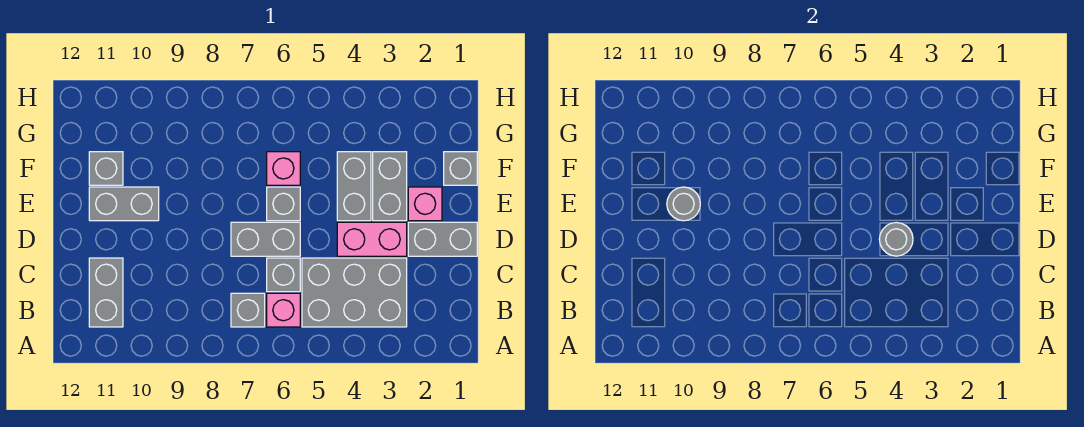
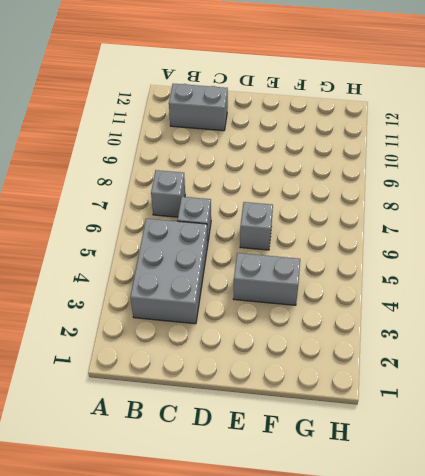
none -> pink 1x1 brick [267,293,300,327]
none -> grey 1x2 brick [408,222,477,256]
none -> pink 1x2 brick [337,222,407,256]

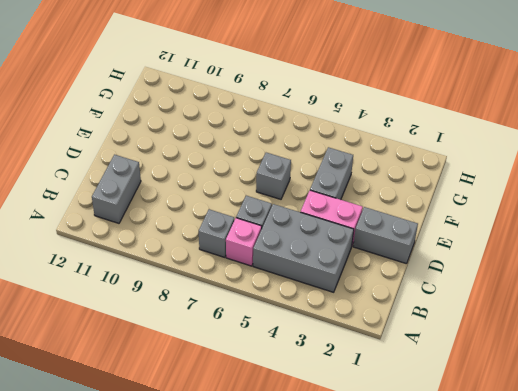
none -> grey 1x2 brick [231,222,300,256]
none -> pink 1x1 brick [408,187,442,221]
none -> grey 1x2 brick [373,152,407,221]

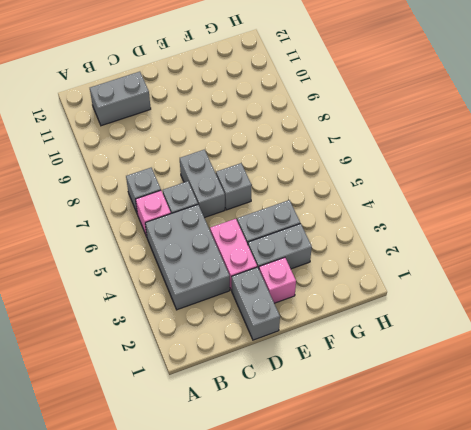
none -> grey 1x2 brick [89,187,159,221]
none -> grey 1x1 brick [444,152,477,185]
none -> pink 1x1 brick [267,152,300,185]

